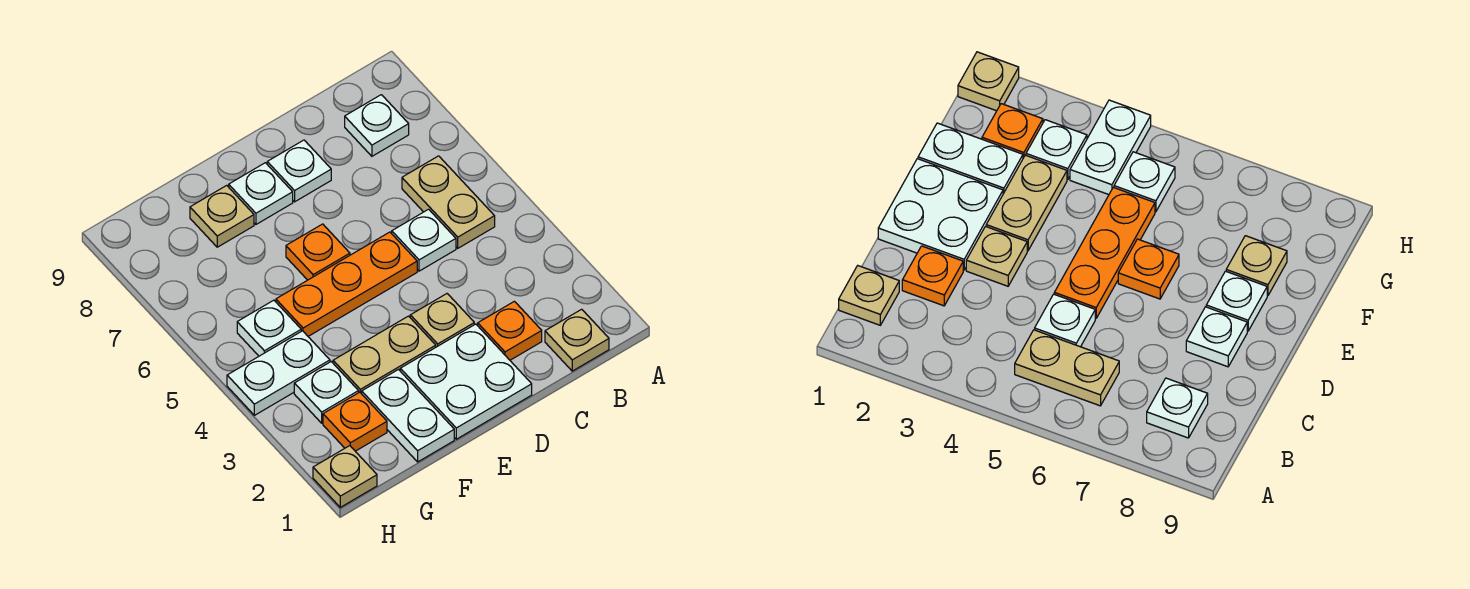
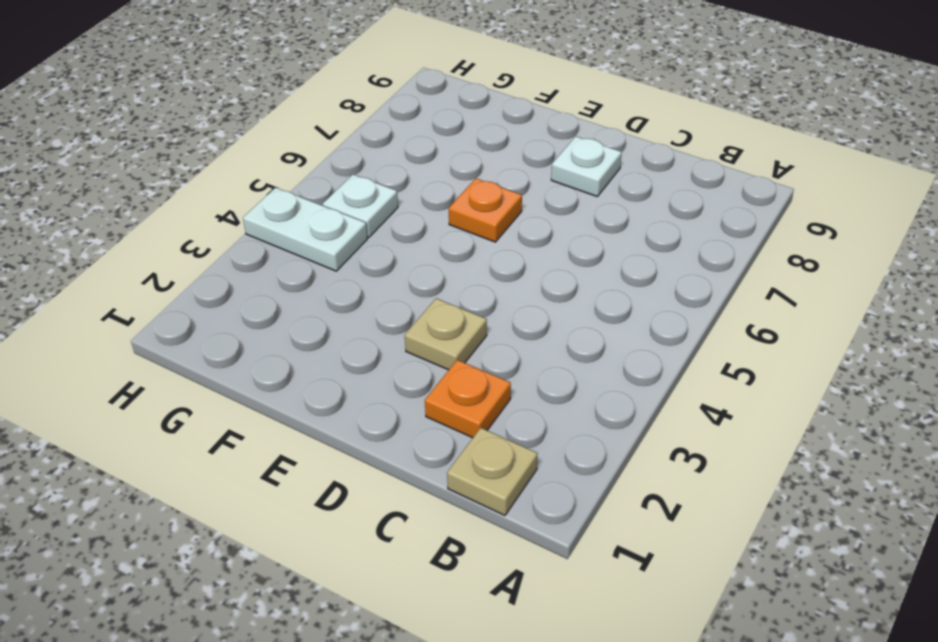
none -> tan 1x2 plate [402,156,495,248]
none -> white 1x1 plate [345,95,409,156]
none -> white 1x1 plate [392,209,456,271]

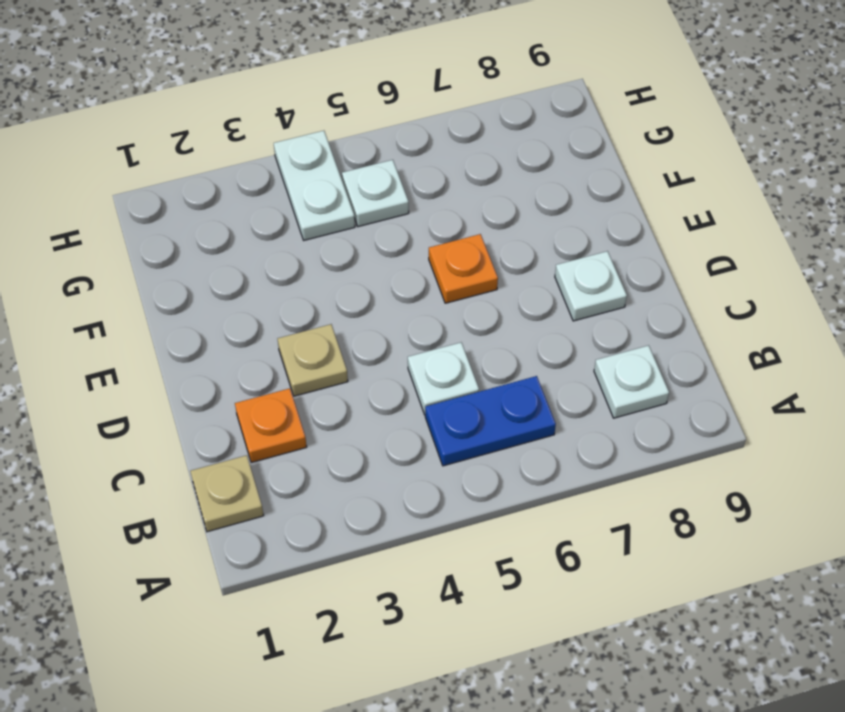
blue 1x2 plate [425,376,556,466] -> tan 1x2 plate [402,156,495,248]
none -> white 2x2 plate [400,324,532,439]
none -> orange 1x3 plate [276,232,417,336]
none -> tan 1x2 plate [333,316,436,394]

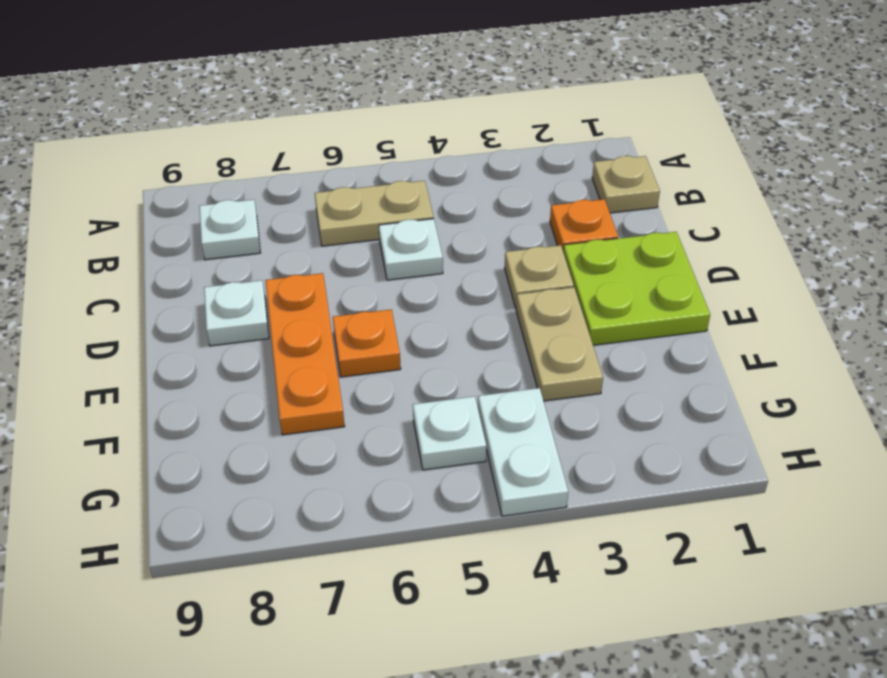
lime 2x2 plate [563,232,710,345] -> white 2x2 plate [400,324,532,439]
orange 1x3 plate [265,273,345,435] -> orange 1x3 plate moved to [276,232,417,336]
none -> white 1x1 plate [229,163,293,224]
none -> white 1x2 plate [362,370,454,462]
none -> tan 1x1 plate [190,185,254,247]

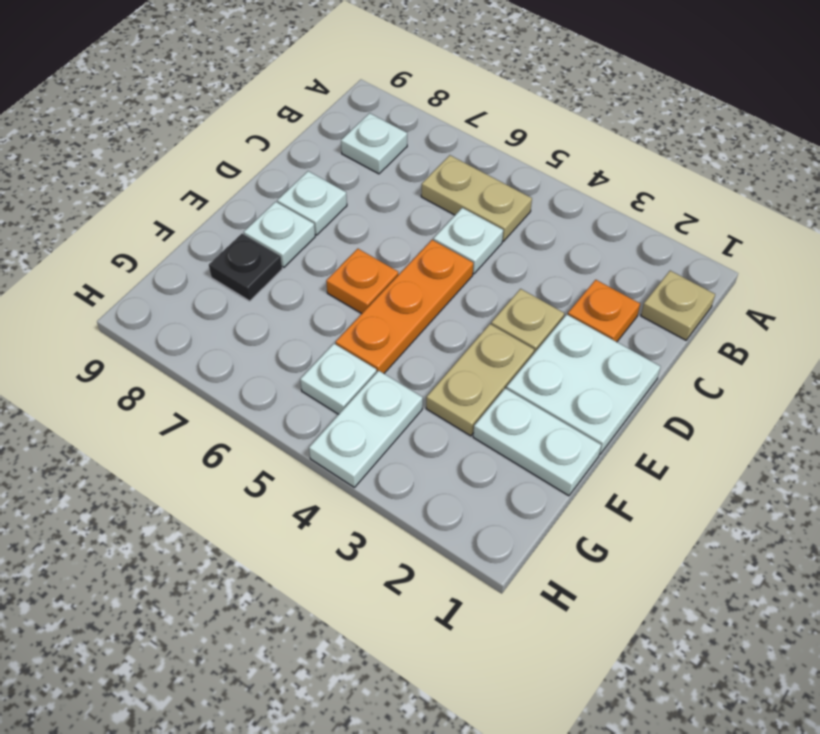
black 1x1 plate [209,234,282,301] -> tan 1x1 plate [190,185,254,247]
none -> orange 1x1 plate [323,392,387,451]
none -> white 1x1 plate [294,362,359,423]
none -> tan 1x1 plate [313,446,377,507]

